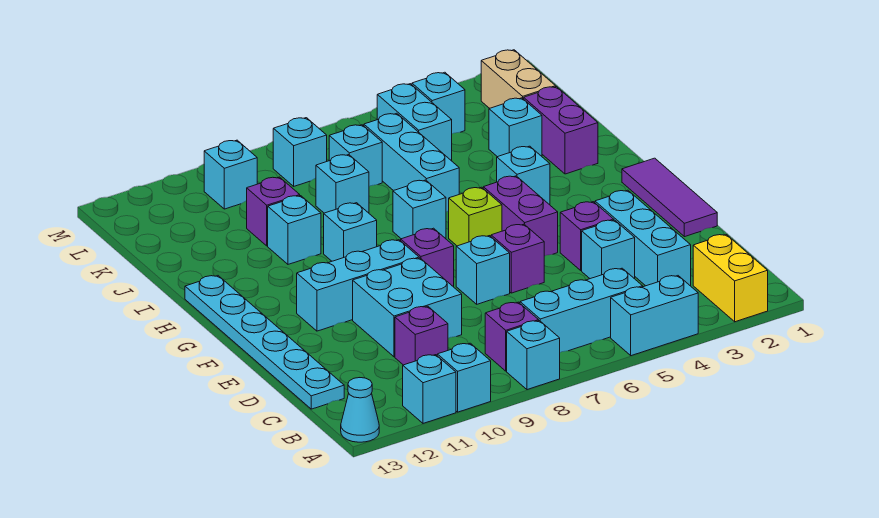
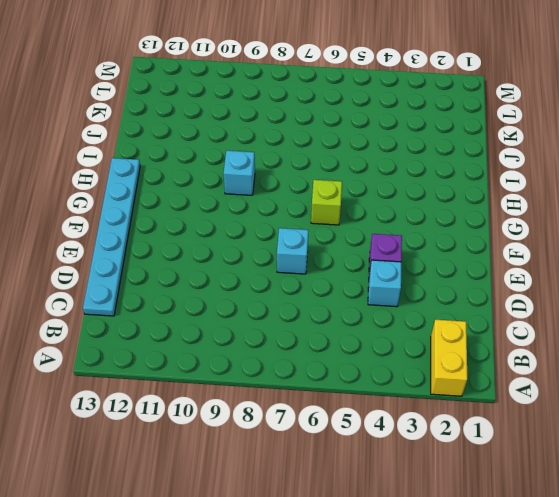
none -> cyan 1x2 brick [611,276,698,356]
none -> cyan 1x1 brick [507,321,560,390]
none -> cyan 1x1 brick [437,343,491,412]
none -> cyan 1x1 brick [403,355,456,423]

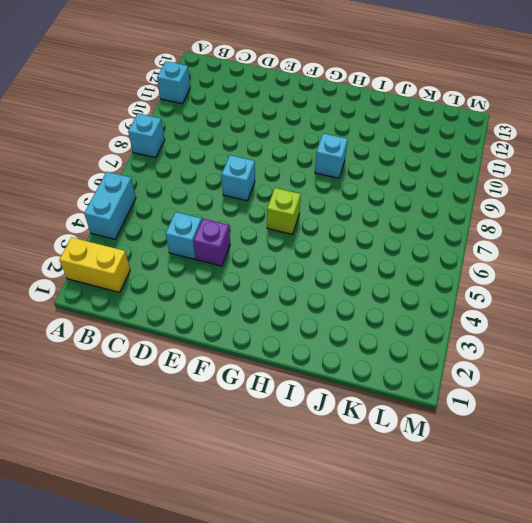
none -> cyan 1x1 brick [437,343,491,412]
none -> cyan 1x1 cone [341,378,379,442]
none -> cyan 1x3 brick [520,268,643,352]
none -> purple 1x1 brick [485,302,539,371]

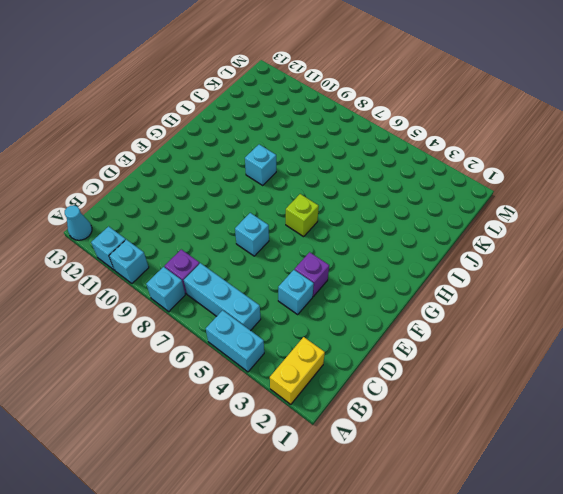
none -> cyan 1x3 brick [595,190,691,286]
none -> purple 1x1 brick [395,306,448,365]
none -> cyan 1x6 plate [185,276,344,409]
none -> cyan 2x2 brick [353,258,462,357]

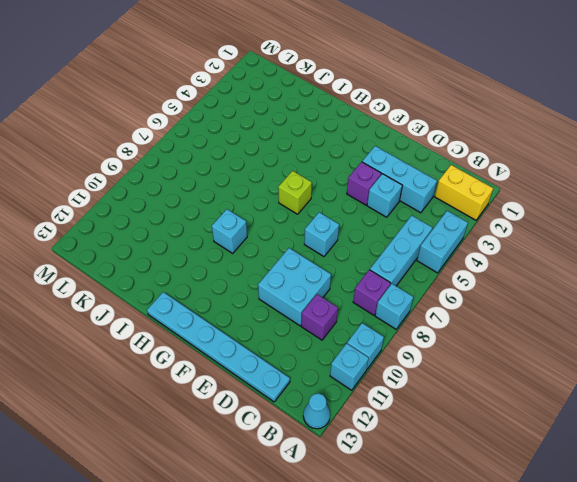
none -> purple 1x3 tile [622,158,717,237]
none -> purple 1x1 brick [491,224,544,293]
none -> purple 1x2 brick [483,176,558,256]
none -> purple 1x1 brick [401,228,454,287]

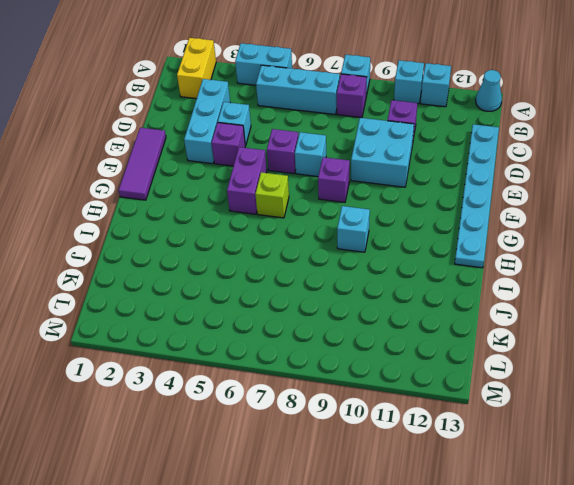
none -> cyan 1x3 brick [297,240,419,331]
none -> cyan 1x1 brick [497,146,550,205]
none -> cyan 1x1 brick [393,180,446,239]
none -> purple 1x2 brick [524,87,598,174]

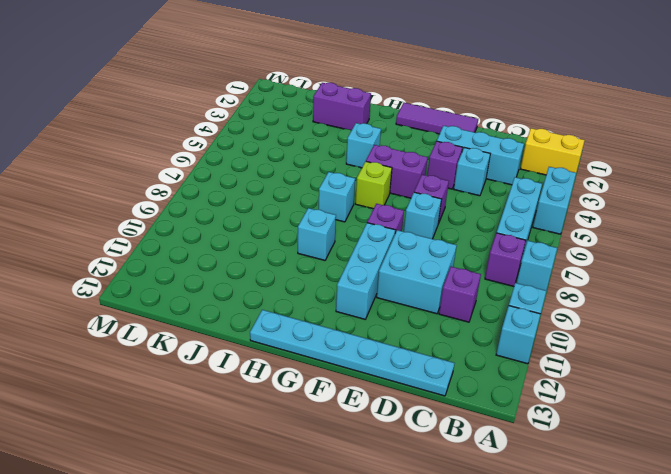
none -> cyan 1x1 cone [341,378,379,442]
none -> cyan 1x3 brick [364,113,459,212]
none -> cyan 1x1 brick [268,196,321,264]
none -> cyan 1x1 brick [489,98,542,157]

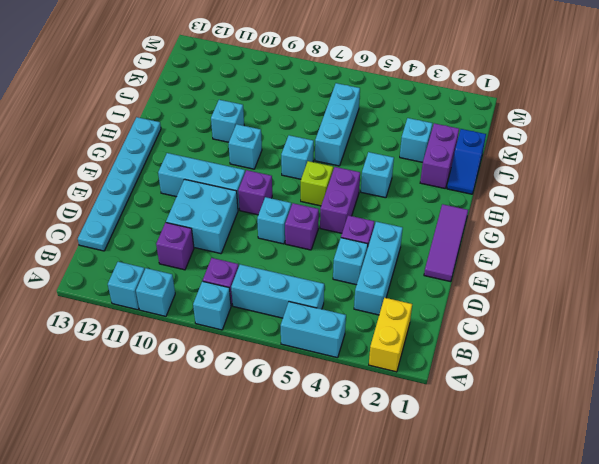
blue 1x2 slope [447,129,486,194] -> none
none -> cyan 1x1 cone [341,378,379,442]
none -> cyan 1x1 brick [316,155,369,213]
none -> purple 1x1 brick [247,177,300,246]
none -> tan 1x2 brick [481,50,556,108]

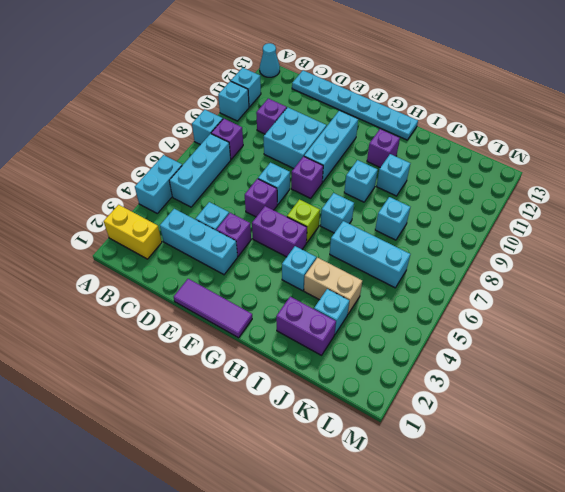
purple 1x1 brick [367,129,400,167] -> purple 1x1 brick moved to [247,177,300,246]
tan 1x2 brick [304,258,362,314] -> tan 1x2 brick moved to [481,50,556,108]
none -> cyan 1x2 brick [377,84,452,161]
none -> cyan 1x1 brick [329,125,382,186]
none -> cyan 1x1 brick [412,72,465,134]
none -> cyan 1x1 brick [273,118,327,186]

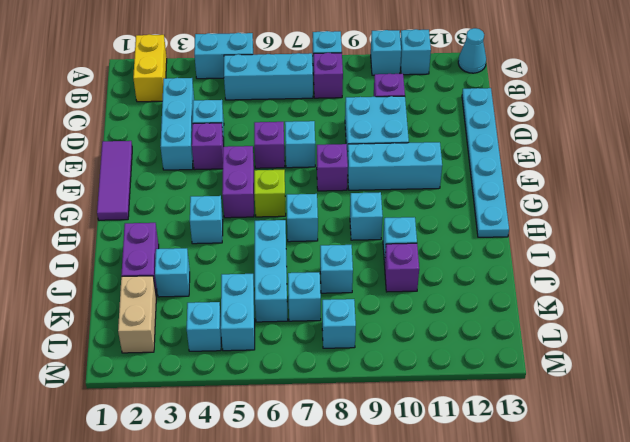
none -> cyan 1x1 brick [204,140,257,209]

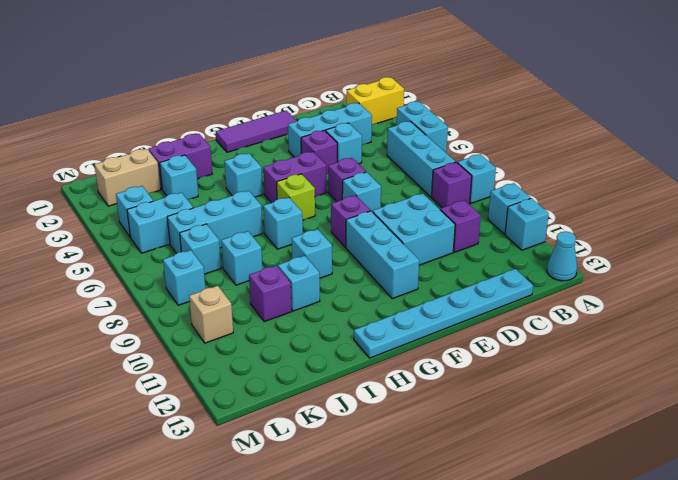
tan 1x1 brick [189,286,233,343] -> cyan 1x1 brick [204,140,257,209]

